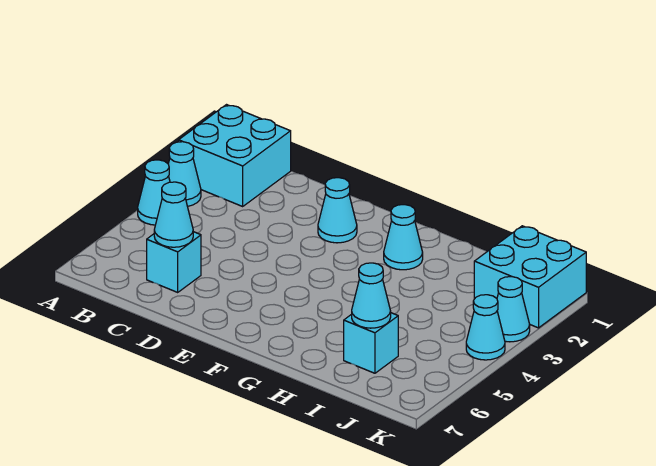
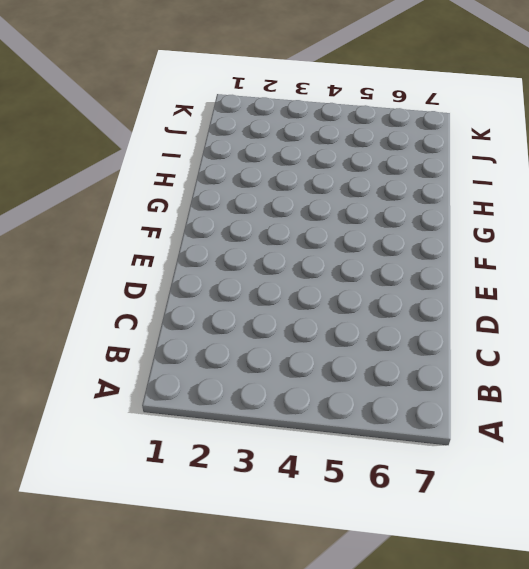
none -> cyan 2x2 brick [179,105,291,206]
none -> cyan 1x1 cone [168,142,201,206]
none -> cyan 1x1 cone [138,160,170,225]

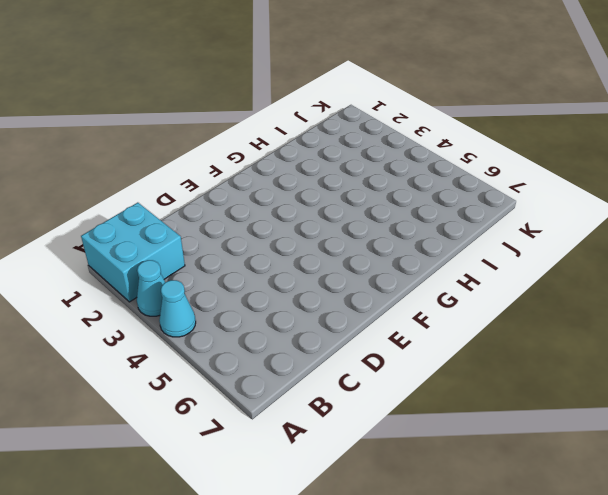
none -> cyan 1x1 brick [147,232,201,292]
none -> cyan 1x1 cone [318,178,357,243]
none -> cyan 1x1 cone [384,205,423,270]

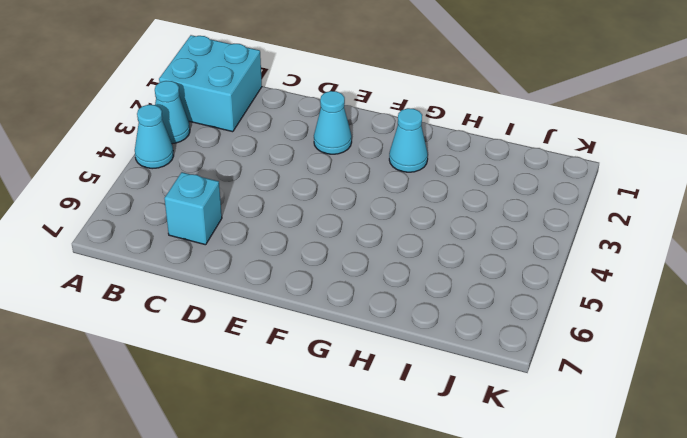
none -> cyan 1x1 brick [344,313,398,373]
none -> cyan 2x2 brick [474,226,586,328]
none -> cyan 1x1 cone [497,277,530,342]

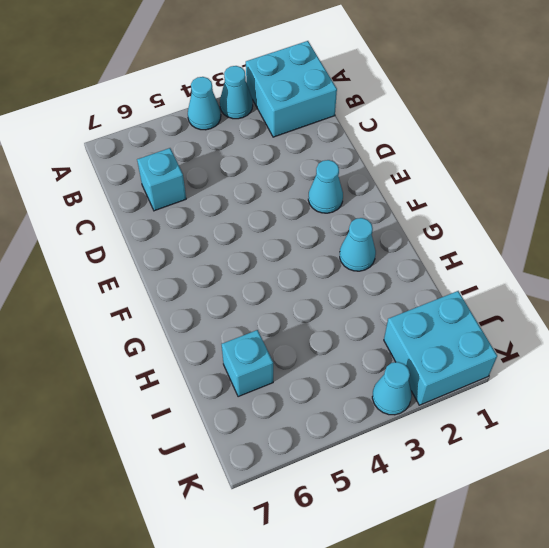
none -> cyan 1x1 cone [466,295,505,360]
none -> cyan 1x1 cone [154,182,193,247]
none -> cyan 1x1 cone [352,263,391,328]

